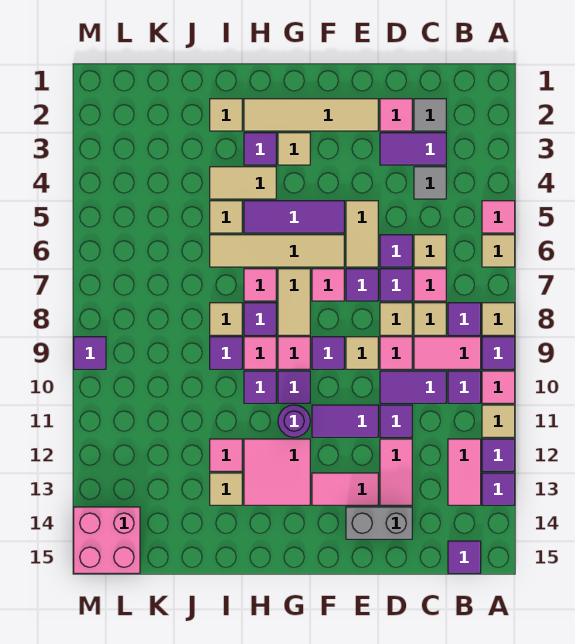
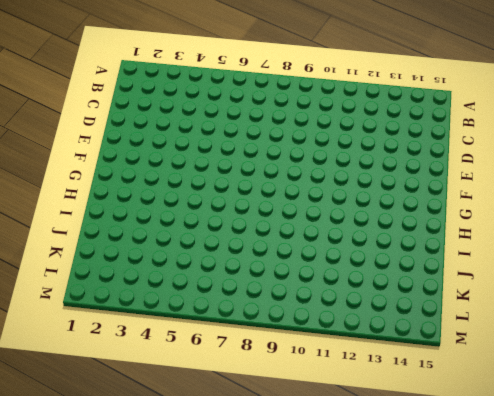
none -> pink 1x1 tile [482,201,515,233]
none -> tan 1x1 tile [482,235,515,267]
none -> tan 1x1 tile [482,303,515,335]
none -> purple 1x1 tile [482,337,515,369]

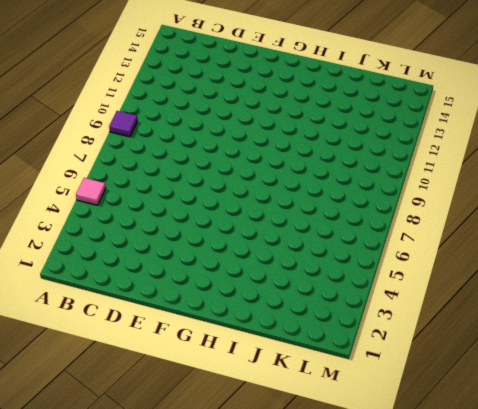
none -> tan 1x1 tile [482,235,515,267]
none -> tan 1x1 tile [482,303,515,335]
none -> pink 1x1 tile [482,371,515,403]
none -> tan 1x1 tile [482,405,515,437]

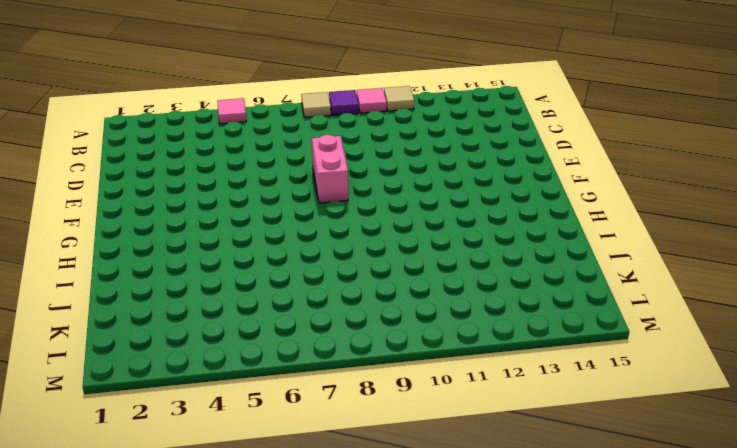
pink 1x2 brick [312,135,348,203] -> none
none -> tan 1x1 tile [482,235,515,267]
none -> purple 1x1 tile [482,439,515,471]
none -> purple 1x1 tile [482,473,515,505]
none -> purple 1x1 tile [448,303,481,335]

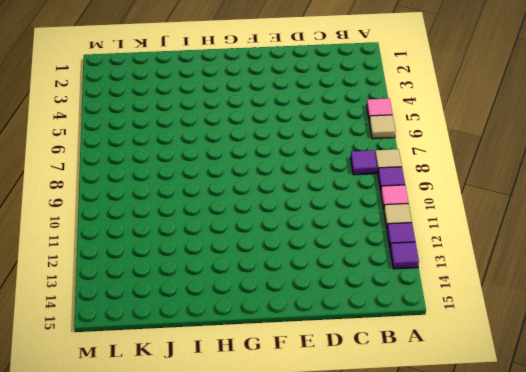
none -> pink 1x2 tile [414,337,481,369]
none -> purple 1x1 tile [448,371,481,403]
none -> pink 1x2 tile [448,439,481,505]
none -> purple 1x1 tile [448,541,481,573]

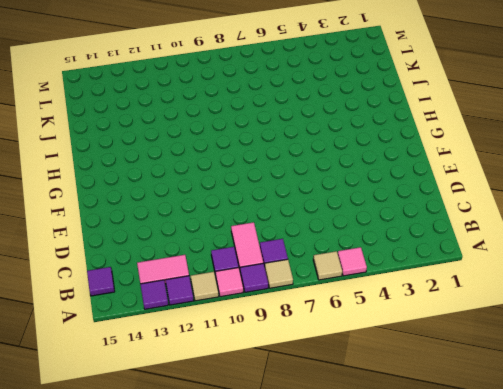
none -> grey 1x1 tile [414,99,446,131]
none -> purple 1x2 tile [380,133,446,165]
none -> grey 1x1 tile [414,167,446,199]
none -> tan 1x1 tile [414,235,446,267]

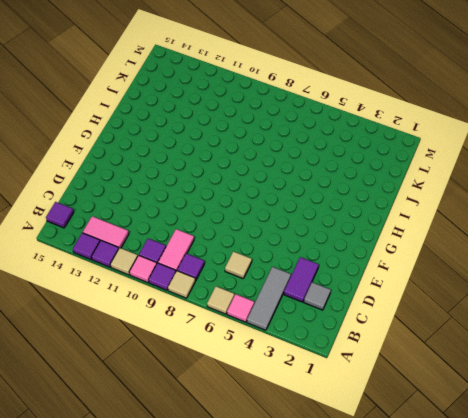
grey 1x3 tile [247,267,291,330] -> grey 1x1 tile [414,167,446,199]
none -> pink 1x1 tile [414,269,446,301]
none -> tan 1x1 tile [414,303,446,335]
none -> purple 1x2 tile [380,371,446,403]
none -> pink 1x1 tile [380,99,412,131]

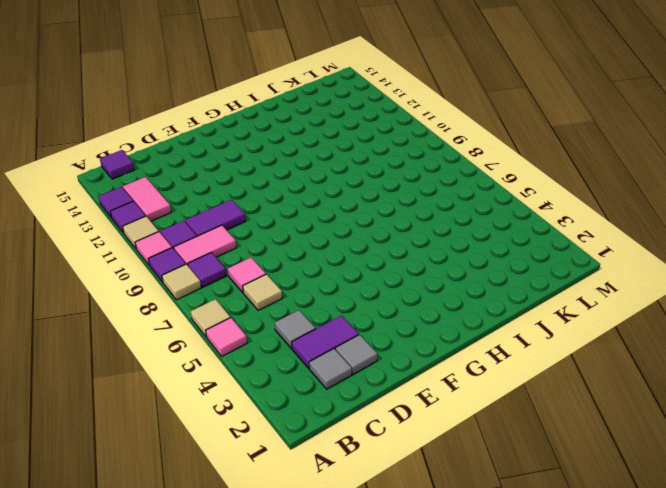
grey 1x1 tile [335,335,377,374] -> pink 1x1 tile [380,99,412,131]
none -> tan 1x1 tile [414,303,446,335]
none -> purple 1x1 tile [380,235,412,267]
none -> purple 1x1 tile [380,269,412,301]
none -> tan 1x1 tile [380,303,412,335]

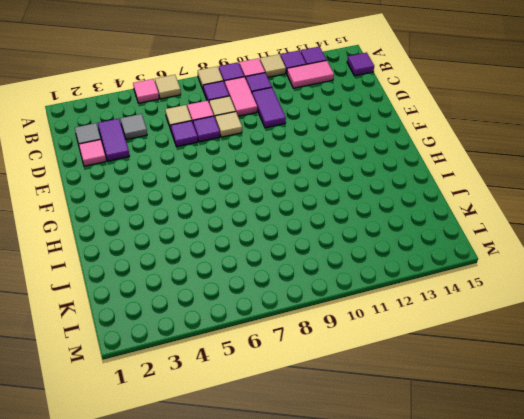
none -> pink 1x1 tile [380,337,412,369]
none -> purple 1x1 tile [380,405,412,437]
none -> pink 1x2 tile [380,439,412,505]
none -> grey 1x2 brick [346,507,412,539]

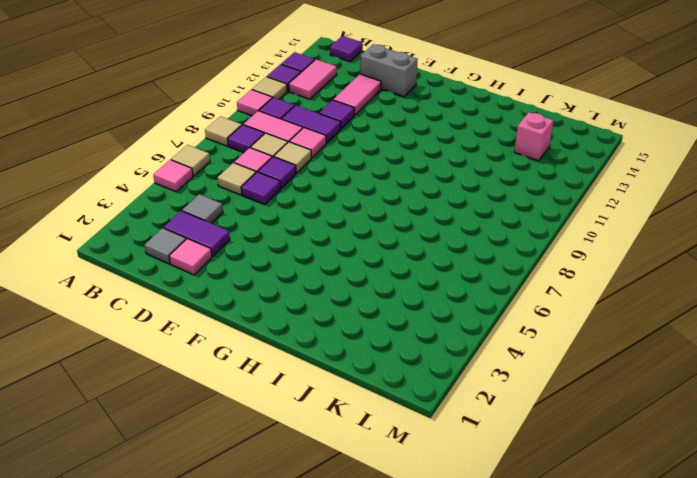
pink 1x1 brick [514,112,553,161] -> none
none -> purple 1x1 tile [482,337,515,369]
none -> tan 1x4 tile [244,99,378,131]
none -> tan 1x2 tile [346,201,378,267]
none -> purple 1x1 tile [346,269,378,301]

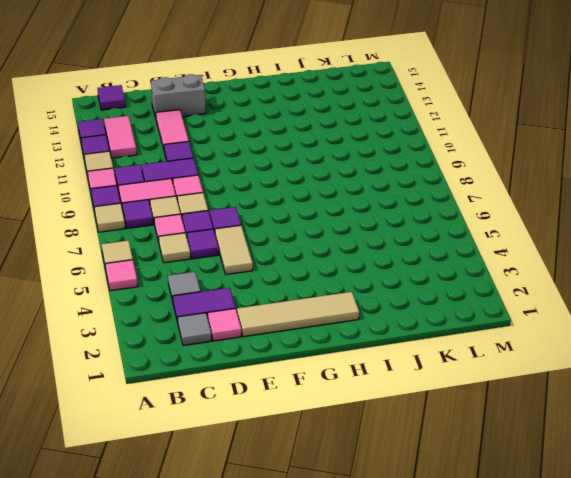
none -> tan 1x1 tile [346,337,378,369]
none -> purple 1x2 tile [312,405,378,437]
none -> pink 1x2 tile [312,473,378,505]
none -> purple 1x3 tile [244,201,344,233]

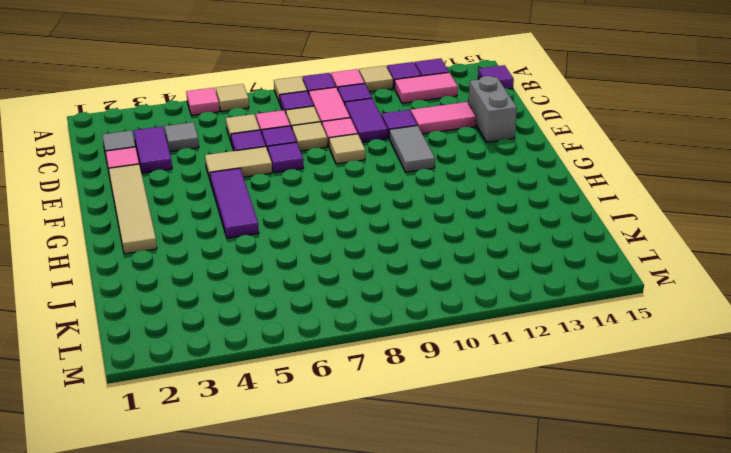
grey 1x2 tile [389,126,435,172] -> purple 1x2 tile [312,405,378,437]
none -> pink 1x2 tile [312,473,378,505]
none -> tan 1x4 tile [210,235,344,267]
none -> pink 1x1 tile [312,269,344,301]
none -> purple 1x1 tile [312,337,344,369]

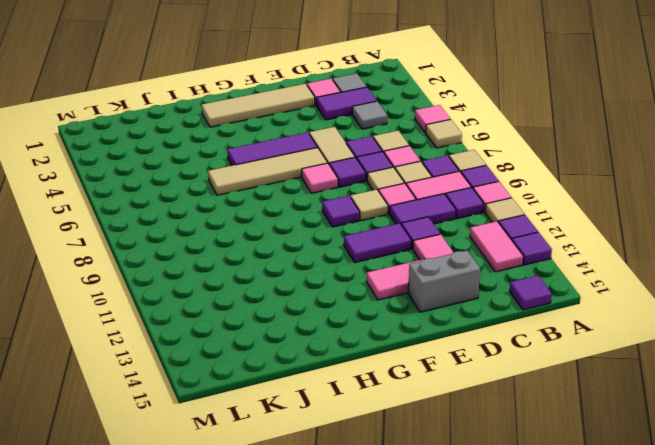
none -> tan 1x1 tile [278,133,310,165]
none -> tan 1x2 tile [278,269,310,335]
none -> pink 1x1 tile [278,337,310,369]
none -> purple 1x1 tile [278,371,310,403]

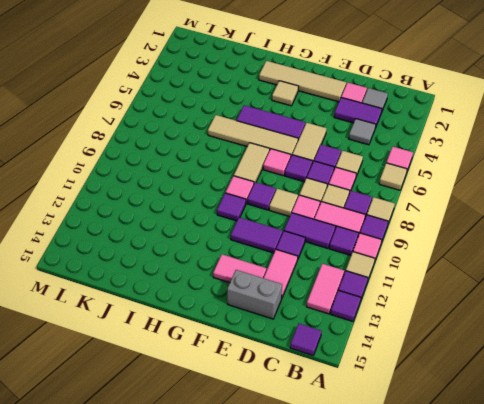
none -> purple 1x1 round brick [278,405,310,437]
none -> pink 2x2 tile [244,439,310,505]
none -> purple 1x1 tile [244,133,276,165]
none -> tan 1x2 tile [210,167,276,199]

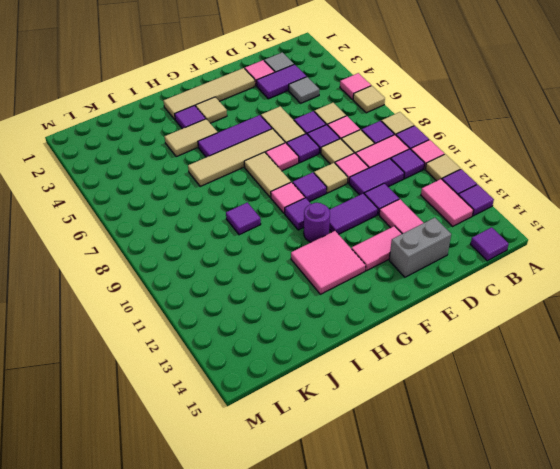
none -> pink 1x1 tile [244,269,276,301]
none -> purple 1x1 tile [244,303,276,335]
none -> pink 1x1 tile [244,337,276,369]
none -> purple 1x1 tile [244,371,276,403]

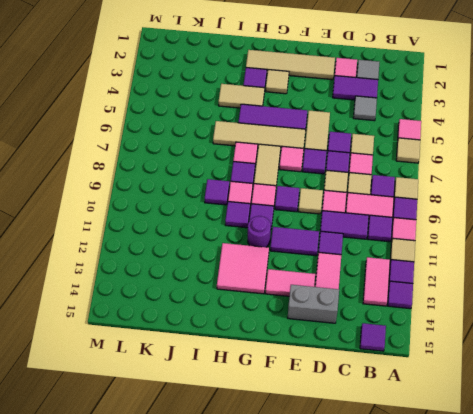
none -> tan 1x1 tile [210,99,242,131]
none -> tan 1x1 tile [210,201,242,233]
none -> tan 1x1 tile [210,303,242,335]
none -> pink 1x1 tile [210,439,242,471]

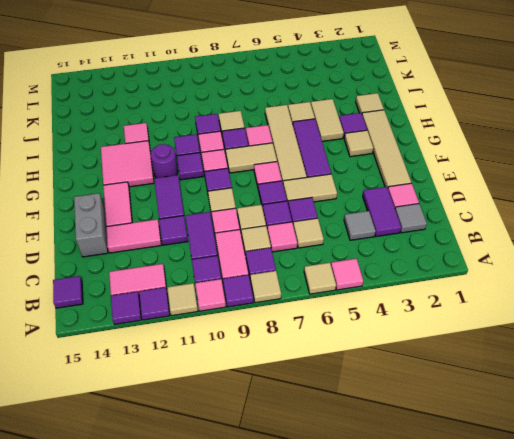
none -> tan 1x1 tile [210,473,242,505]
none -> pink 2x2 brick [74,507,140,573]
none -> purple 1x1 tile [74,337,106,369]

